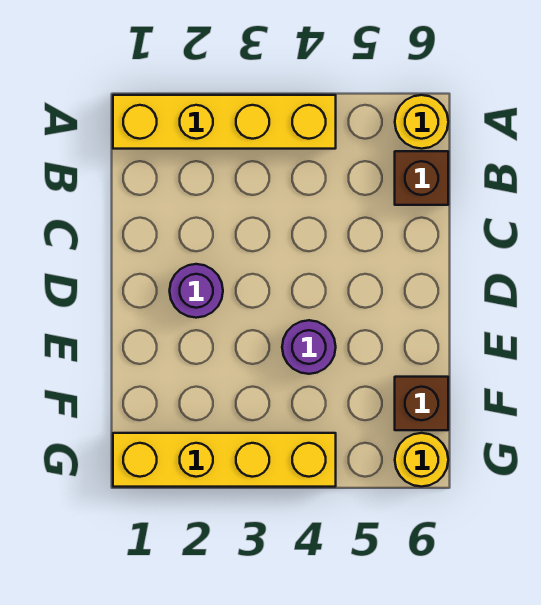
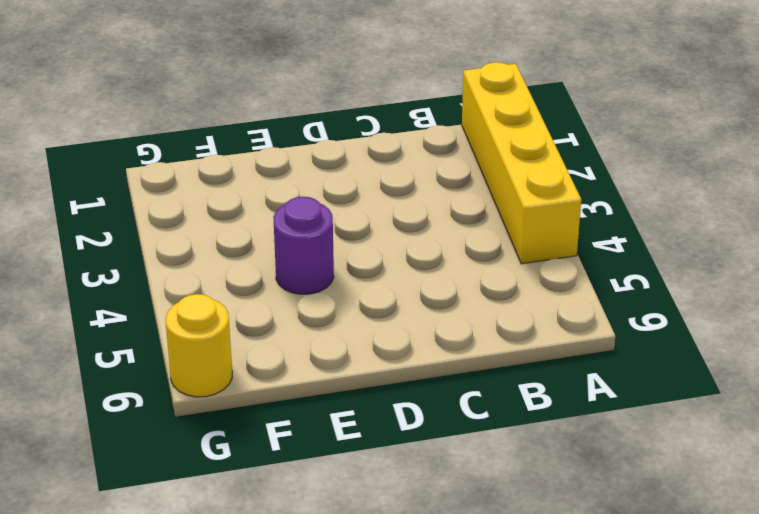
none -> yellow 1x1 round brick [395,95,448,149]
none -> brown 1x1 brick [395,151,448,205]

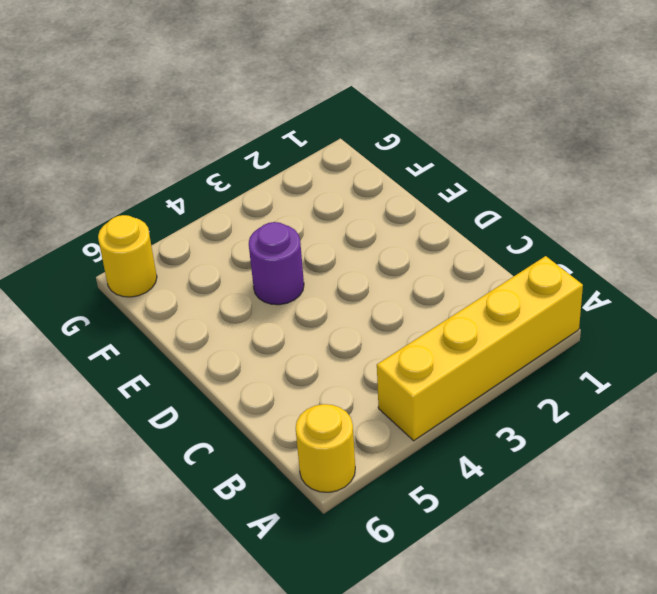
none -> brown 1x1 brick [395,151,448,205]
none -> purple 1x1 round brick [170,264,223,318]

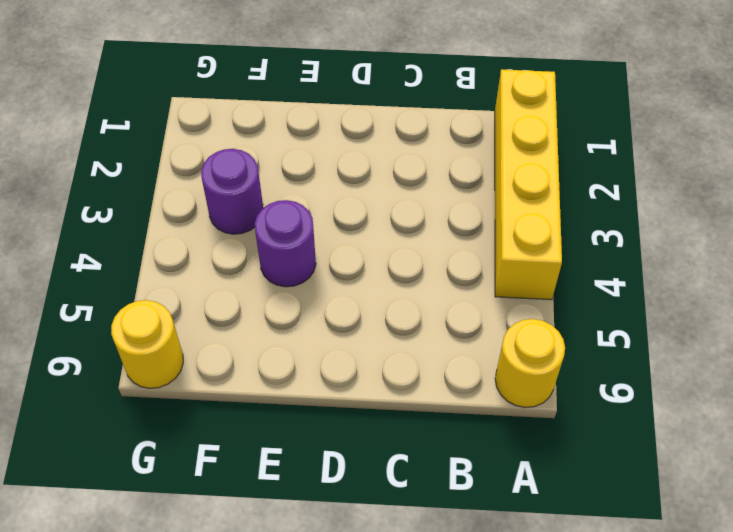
purple 1x1 round brick [201,149,263,234] -> purple 1x1 round brick moved to [170,264,223,318]
none -> brown 1x1 brick [395,151,448,205]
none -> brown 1x1 brick [395,377,448,430]

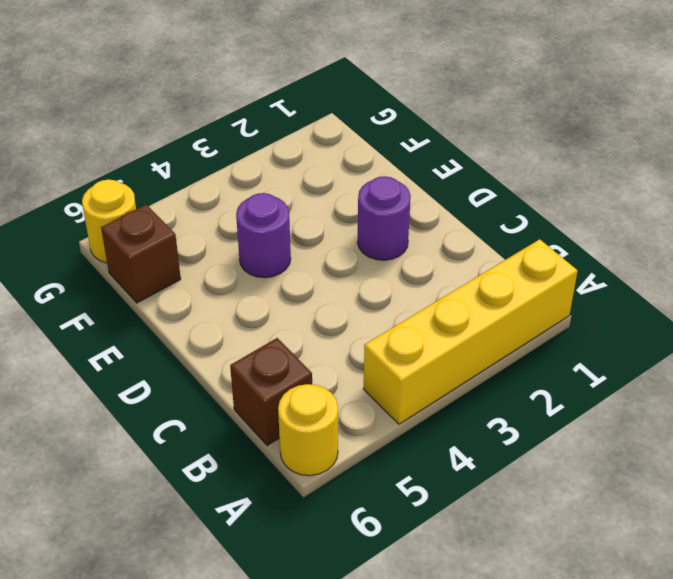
none -> yellow 1x4 brick [113,433,336,487]

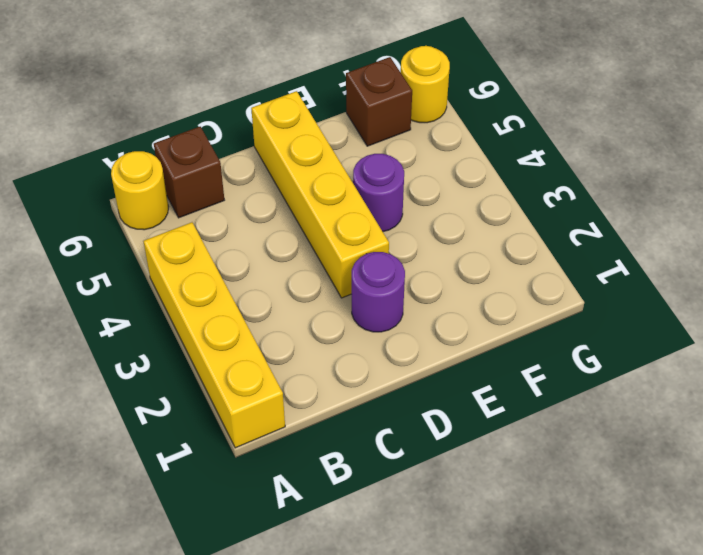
yellow 1x4 brick [251,91,389,298] -> yellow 1x4 brick moved to [113,433,336,487]

